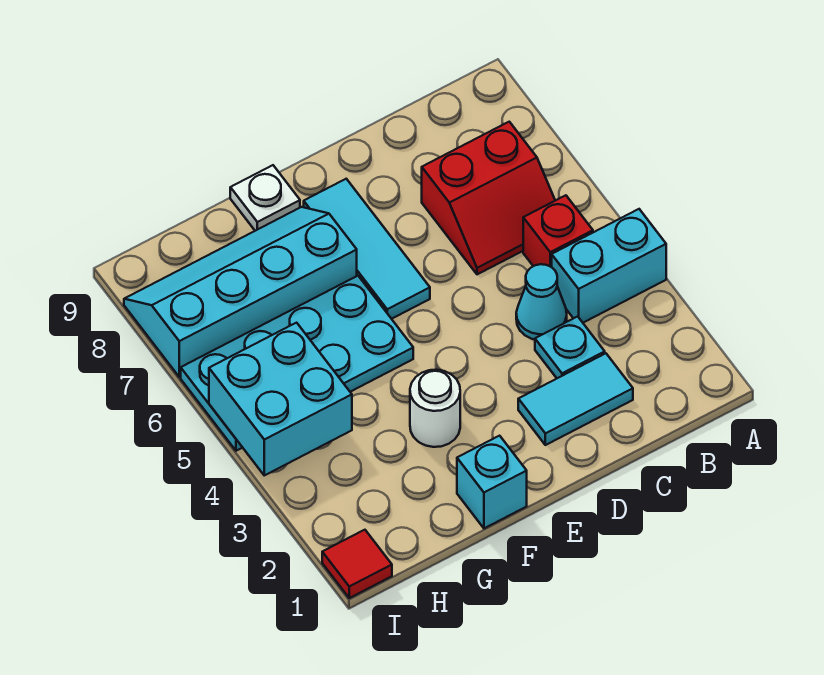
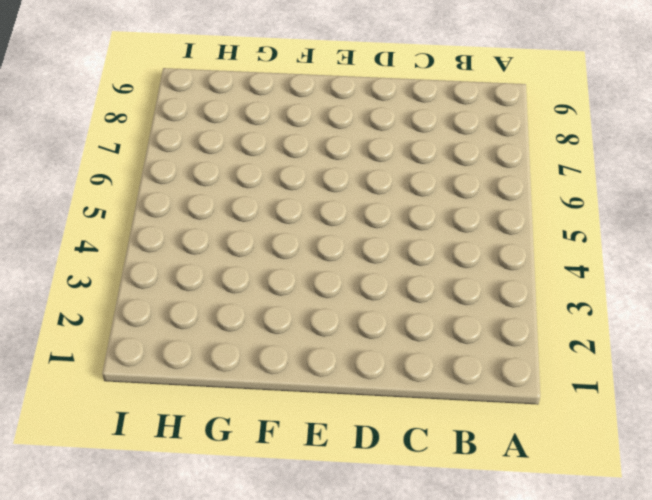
none -> cyan 1x2 brick [552,209,666,323]
none -> red 1x1 brick [523,195,593,267]
none -> red 2x2 slope [422,122,555,274]

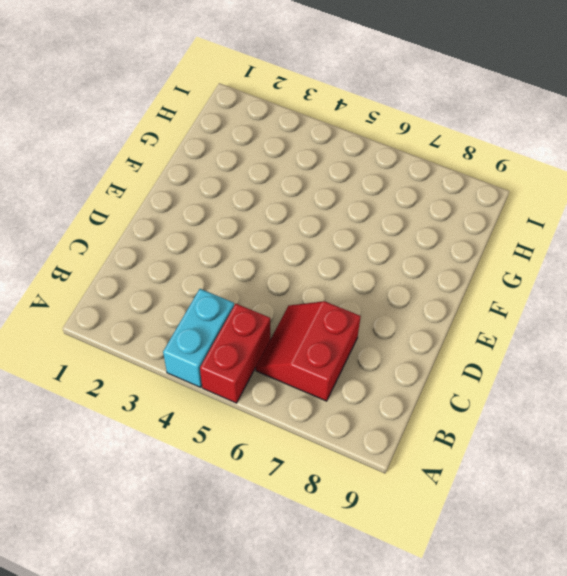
red 1x2 brick [200,304,270,403] -> red 1x1 brick [523,195,593,267]
none -> cyan 1x2 tile [518,353,633,445]
none -> cyan 1x1 plate [535,316,605,378]
none -> cyan 1x1 cone [516,264,567,340]

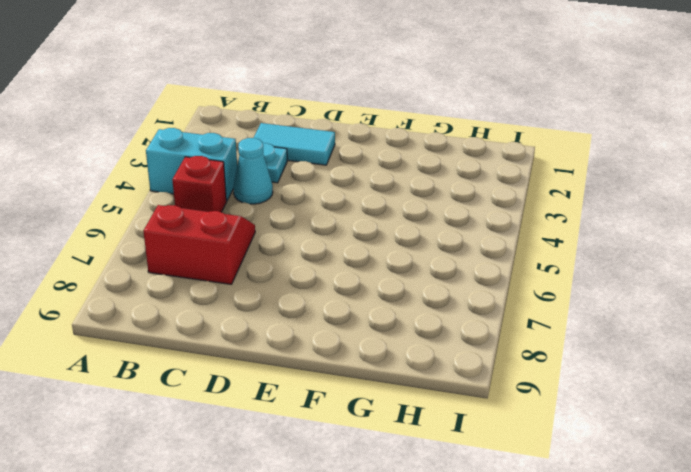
none -> cyan 1x3 tile [304,179,430,319]
none -> cyan 1x1 brick [457,436,527,528]
none -> white 1x1 round brick [410,370,460,447]

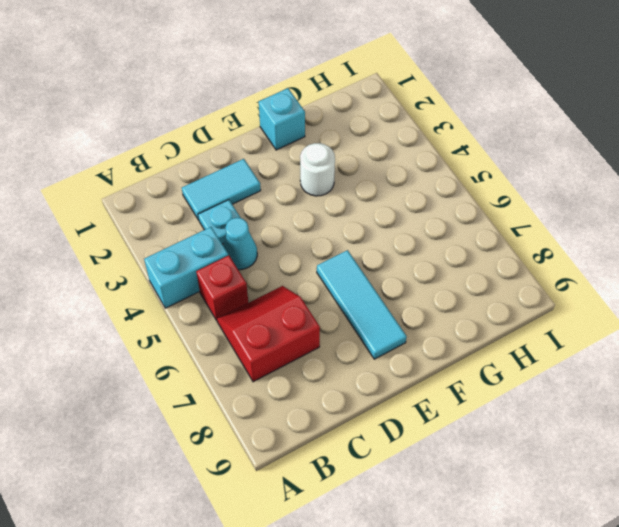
none -> cyan 2x4 plate [181,276,413,451]
none -> cyan 2x4 slope [124,207,357,377]
none -> white 1x1 plate [230,165,300,231]

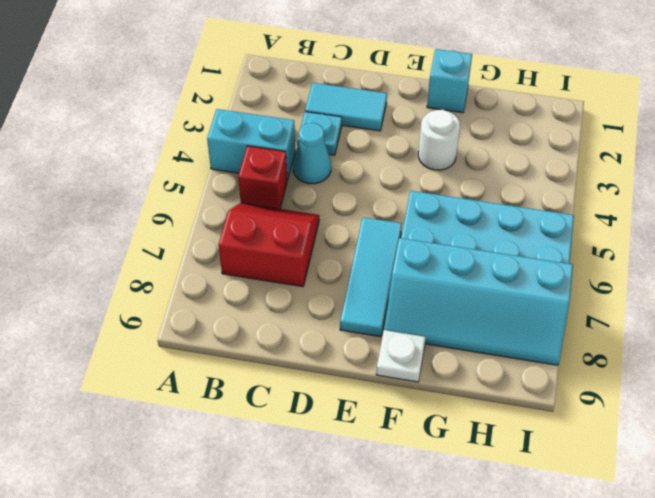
none -> red 1x1 tile [322,530,392,598]
none -> cyan 2x2 brick [209,323,352,475]

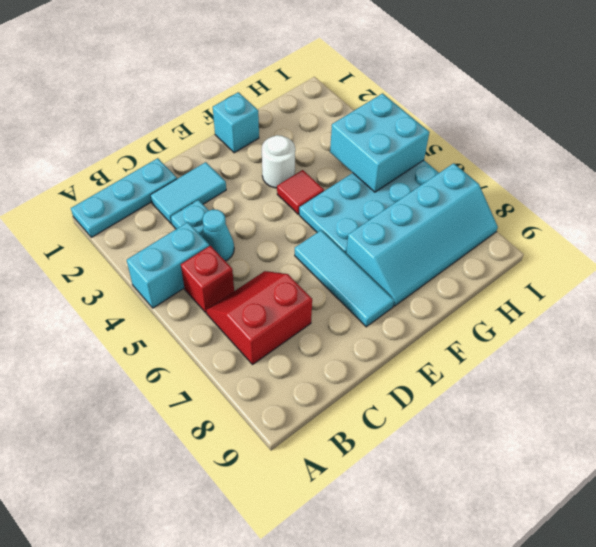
cyan 1x3 plate [71,158,177,237] -> none
red 1x1 tile [277,170,324,214] -> red 1x1 tile moved to [322,530,392,598]
none -> white 1x1 plate [230,165,300,231]

